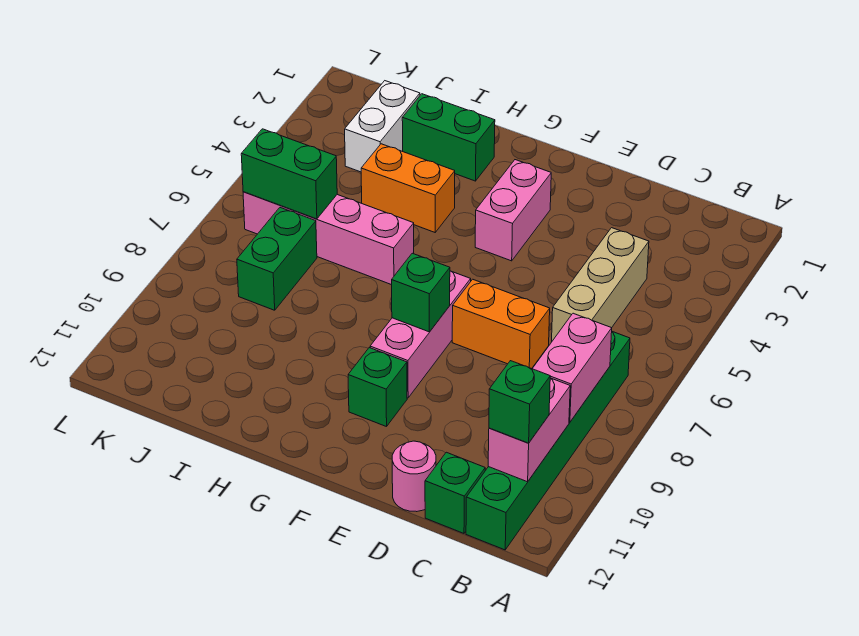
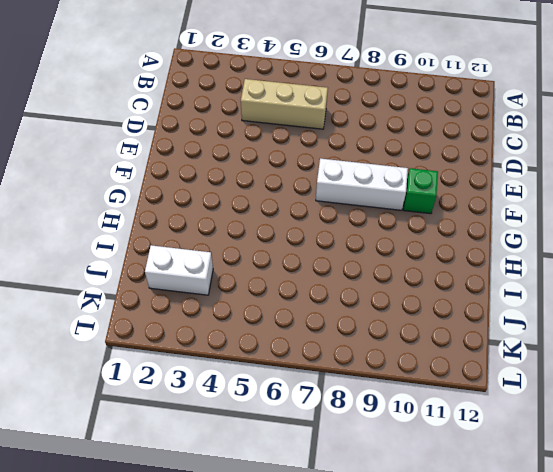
white 1x3 brick [316,158,408,210] -> pink 1x3 brick [370,271,471,398]
none -> green 1x6 brick [466,332,630,550]
none -> green 1x1 brick [425,452,485,533]
none -> orange 1x2 brick [452,279,550,369]

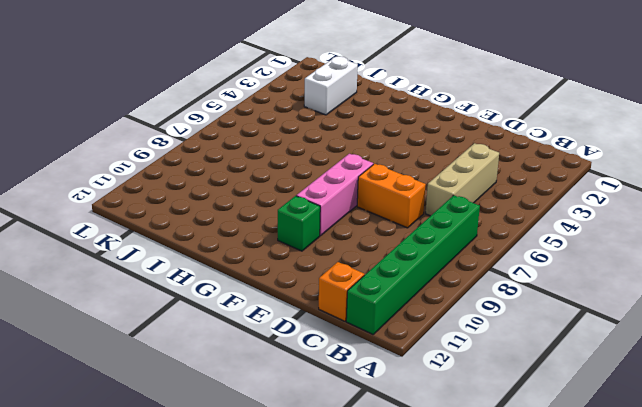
orange 1x1 brick [319,262,364,321] -> green 1x1 brick [425,452,485,533]
none -> pink 1x1 round brick [392,441,436,512]
none -> pink 1x2 brick [475,160,551,261]
none -> green 1x2 brick [402,94,495,181]

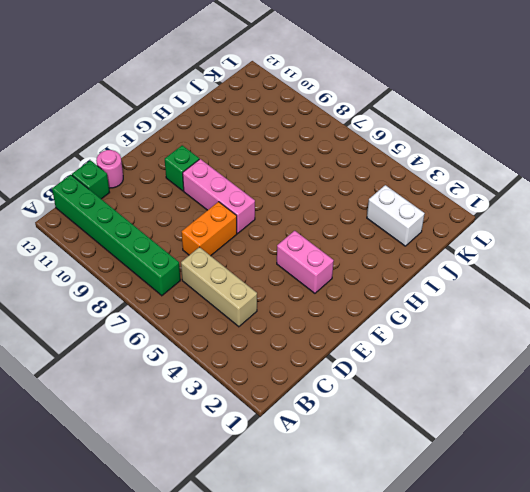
none -> green 1x2 brick [402,94,495,181]
none -> orange 1x2 brick [361,144,455,232]
none -> pink 1x4 brick [243,192,414,285]

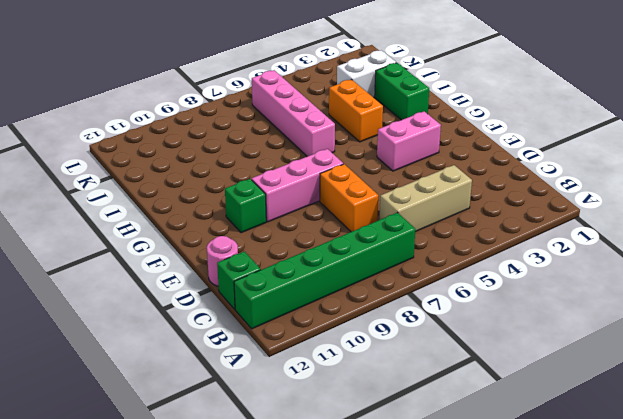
none -> green 1x2 brick [237,208,317,310]
none -> pink 1x2 brick [532,313,612,422]
none -> pink 1x2 brick [488,378,570,482]

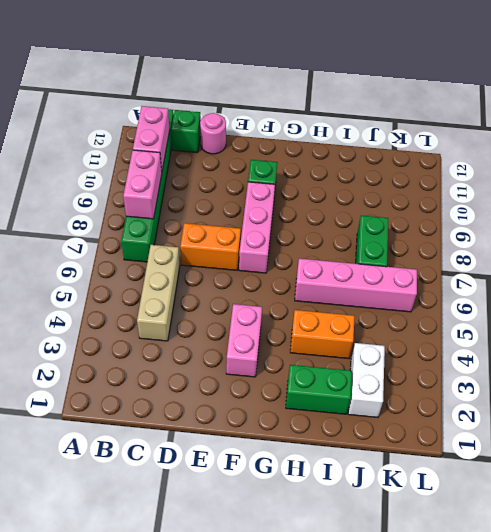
none -> green 1x1 brick [392,253,450,332]
none -> green 1x2 brick [241,129,337,219]
none -> green 1x1 brick [489,361,550,443]

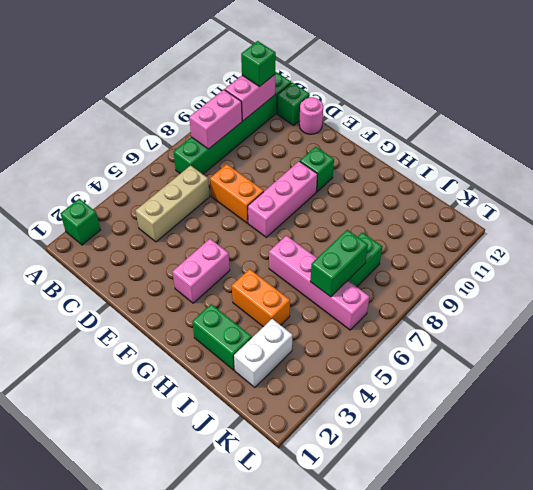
green 1x1 brick [60,199,100,245] -> green 1x1 brick moved to [392,253,450,332]
green 1x2 brick [310,230,368,297] -> green 1x2 brick turned to [241,129,337,219]

